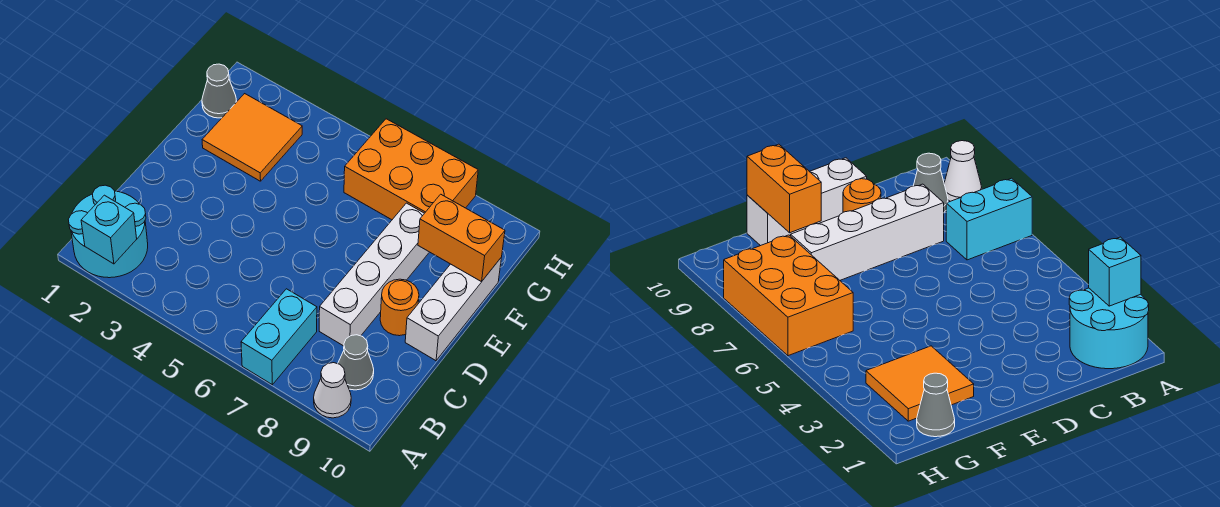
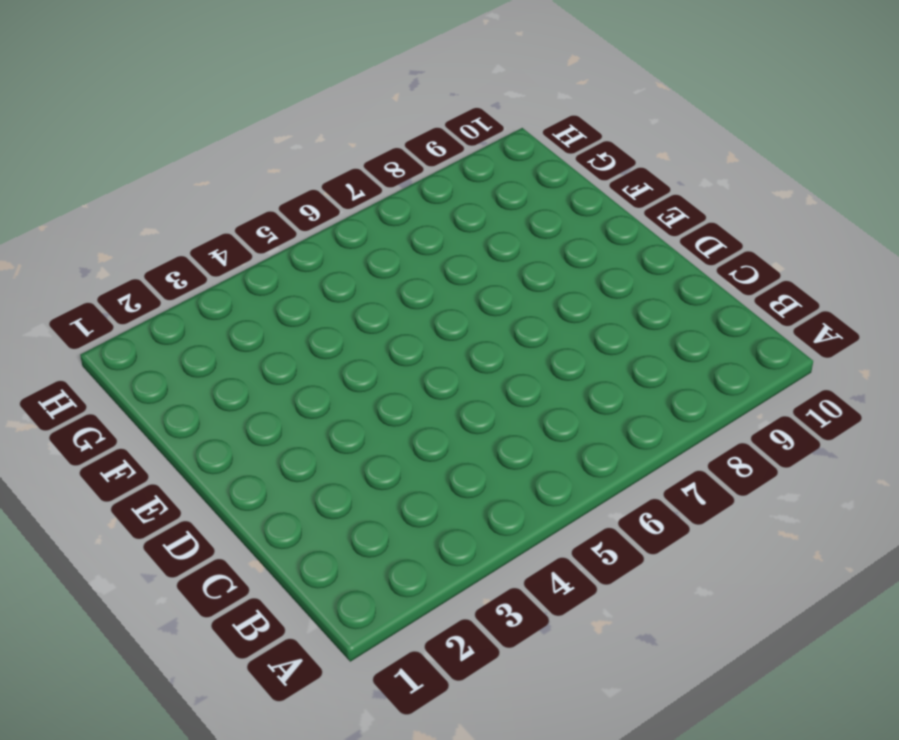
none -> cyan 2x2 round brick [68,185,148,278]
none -> cyan 1x2 brick [241,289,317,385]
none -> white 1x1 cone [314,363,351,418]

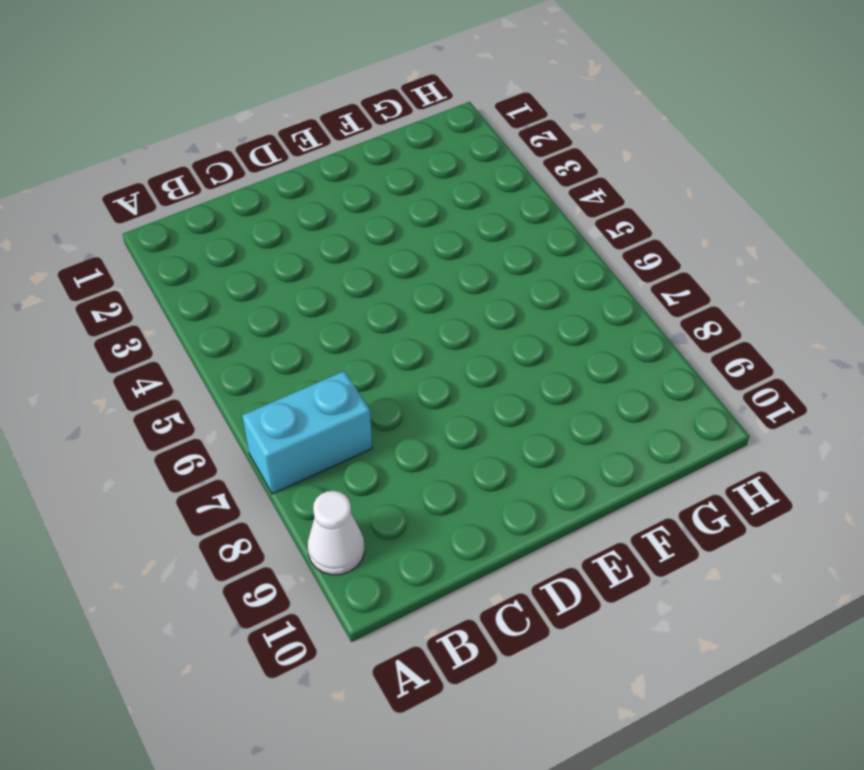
none -> cyan 2x2 round brick [68,185,148,278]
none -> grey 1x1 cone [338,335,374,390]
none -> white 1x4 brick [319,203,429,346]

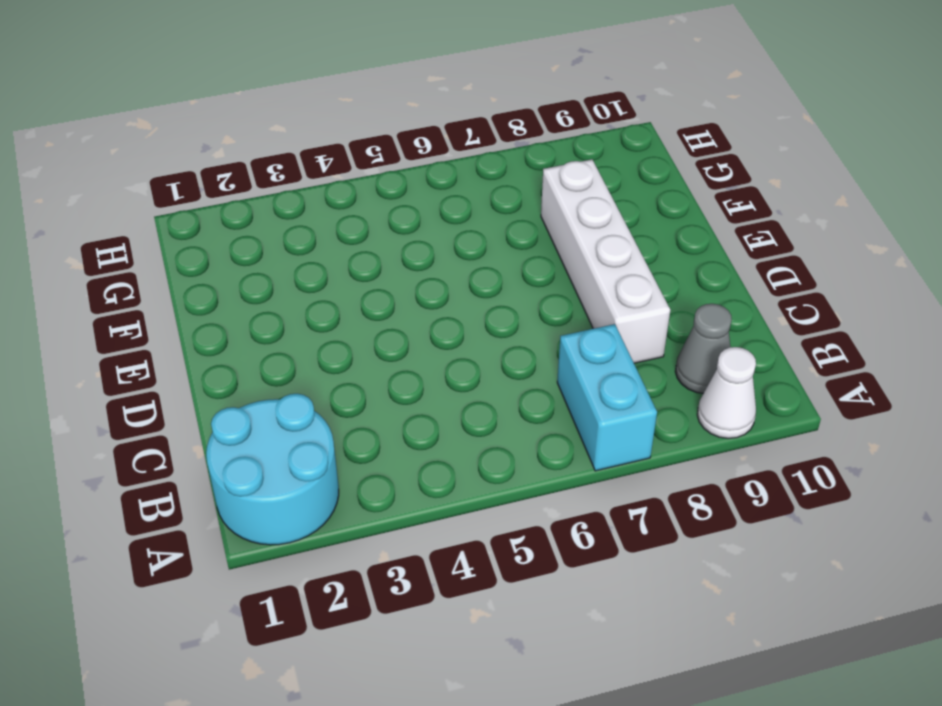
none -> orange 1x1 round brick [380,279,419,336]
none -> white 1x3 brick [405,257,502,361]
none -> orange 2x2 tile [202,94,302,181]

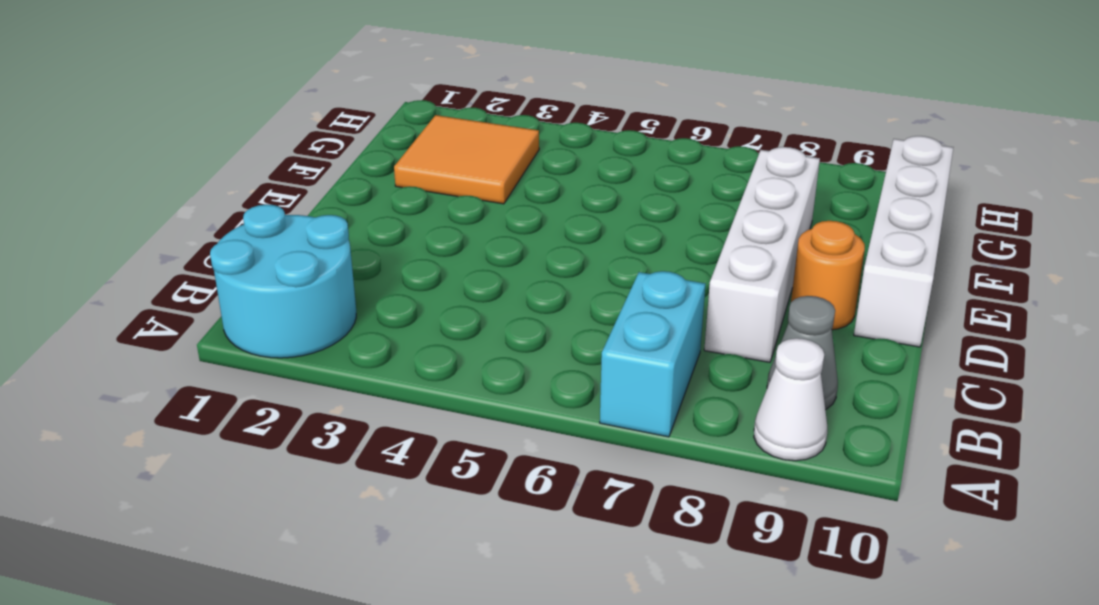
white 1x4 brick [854,136,953,347] -> white 1x3 brick [405,257,502,361]
none -> grey 1x1 cone [202,64,237,118]
none -> orange 2x3 brick [344,119,478,220]
none -> cyan 1x1 brick [81,195,137,264]

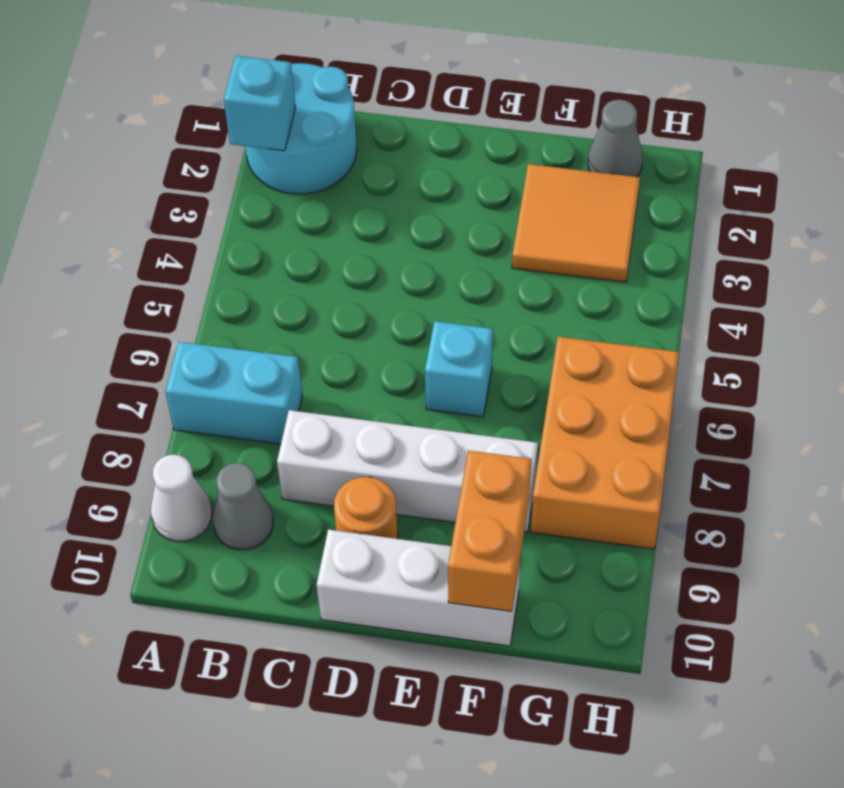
cyan 1x1 brick [425,321,493,417] -> none

